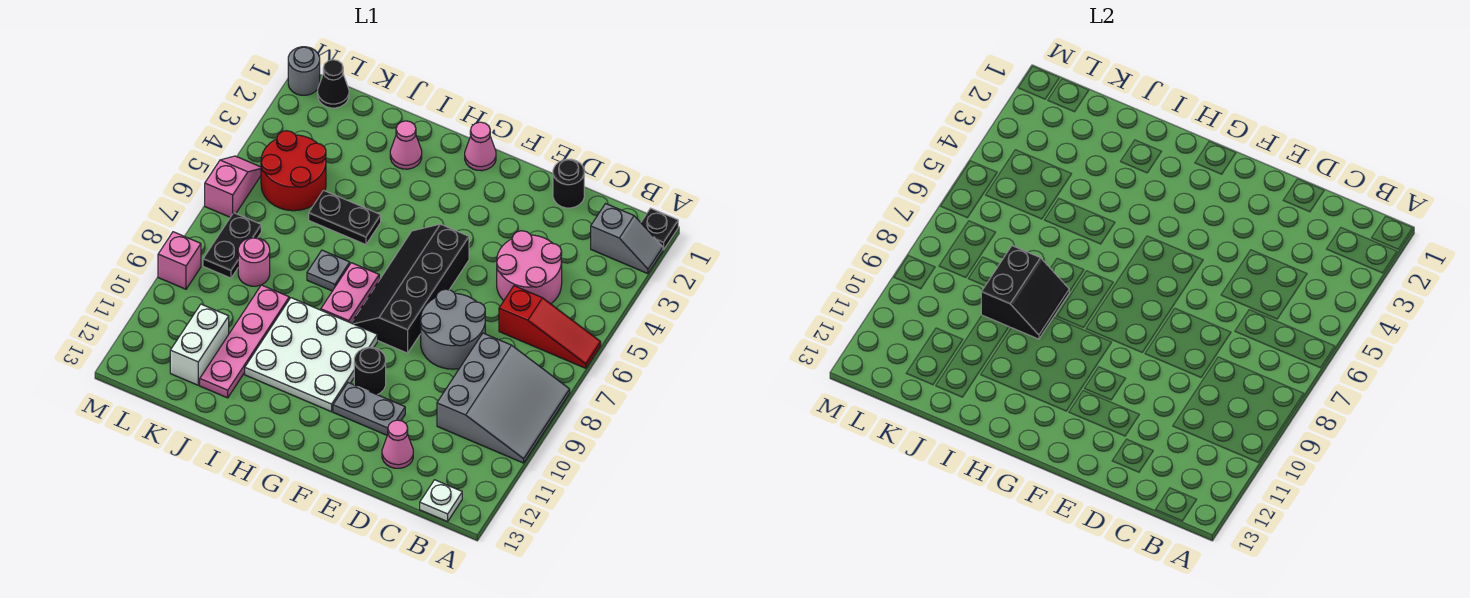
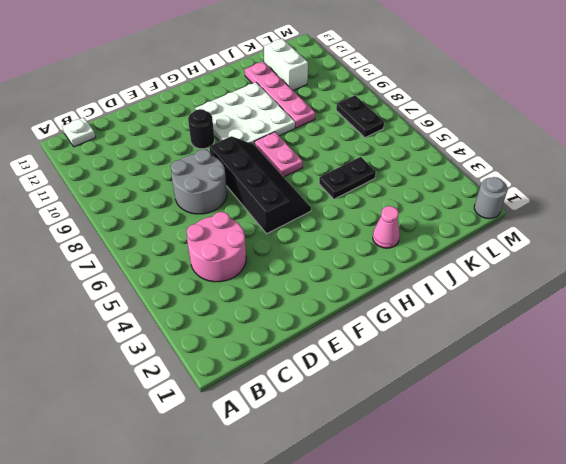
none -> black 1x1 plate [641,208,678,250]
none -> grey 1x2 slope [591,204,663,274]
none -> red 1x3 slope [499,286,601,368]

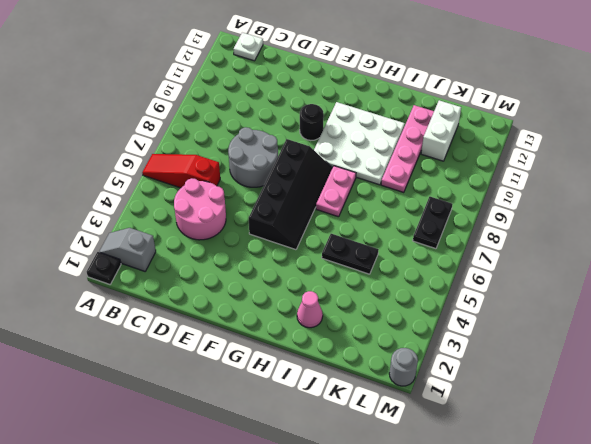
none -> grey 3x3 slope [437,333,570,463]
none -> black 1x1 round brick [553,159,584,208]
none -> pink 1x1 cone [382,420,413,468]

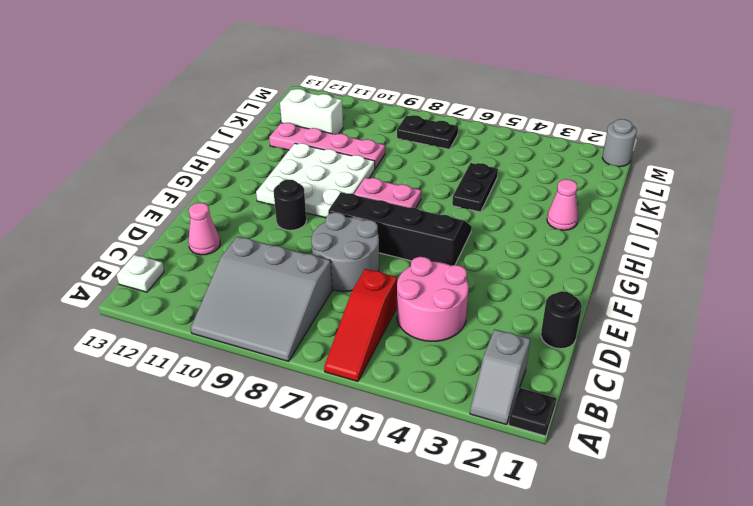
none -> grey 1x2 plate [333,383,405,435]
none -> pink 1x1 cone [465,122,496,171]
none -> grey 1x1 plate [307,250,350,291]

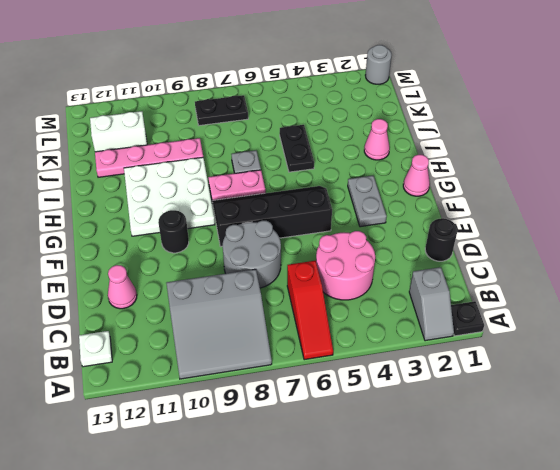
grey 1x2 plate [348,176,387,227] -> grey 1x2 plate moved to [333,383,405,435]
none -> red 2x2 round brick [261,131,326,211]
none -> pink 1x1 round brick [238,238,270,286]
none -> black 1x1 cone [318,60,349,108]

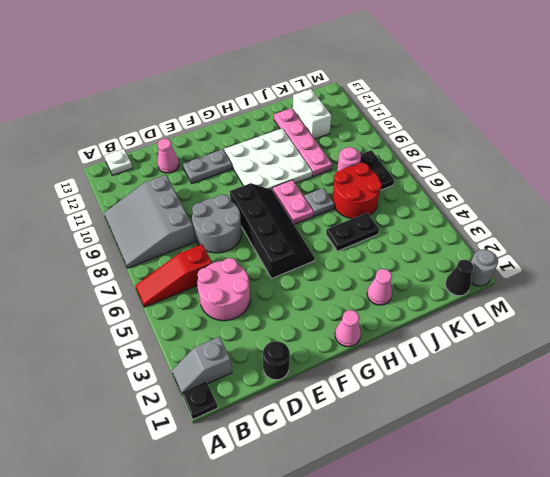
red 2x2 round brick [332,163,382,219] -> red 2x2 round brick moved to [261,131,326,211]
none -> black 1x1 round brick [354,347,386,395]
none -> pink 1x2 slope [205,156,261,217]
none -> pink 1x1 brick [158,232,201,289]

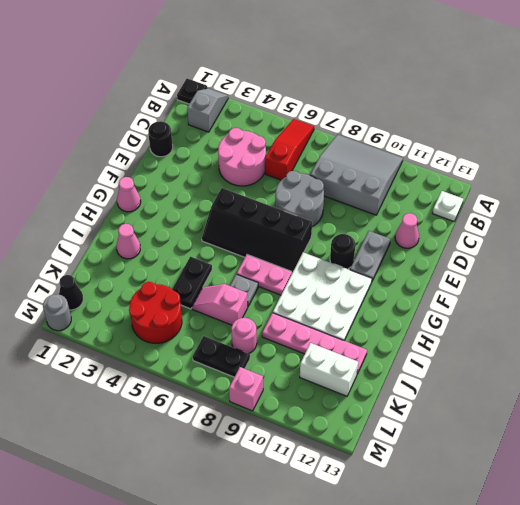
pink 1x2 slope [192,284,248,325] -> pink 1x2 slope moved to [205,156,261,217]
none -> black 2x2 slope [981,246,1069,339]

